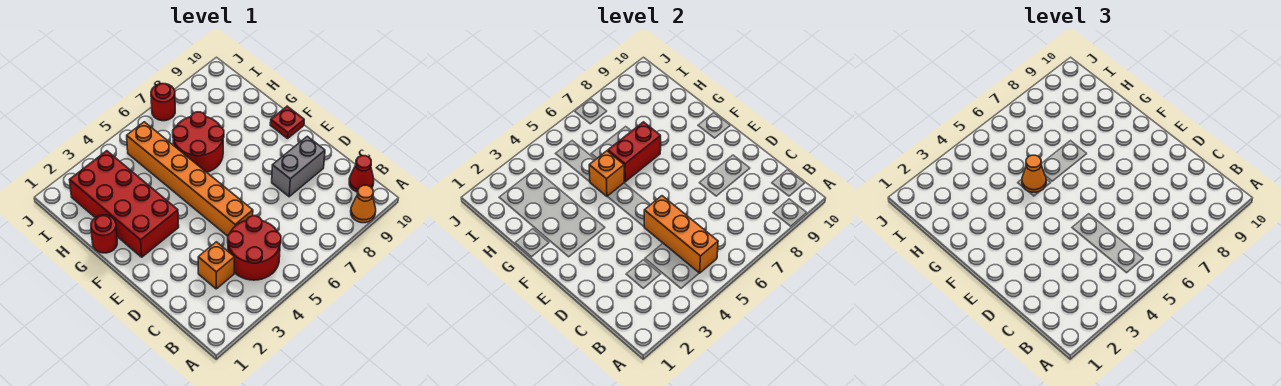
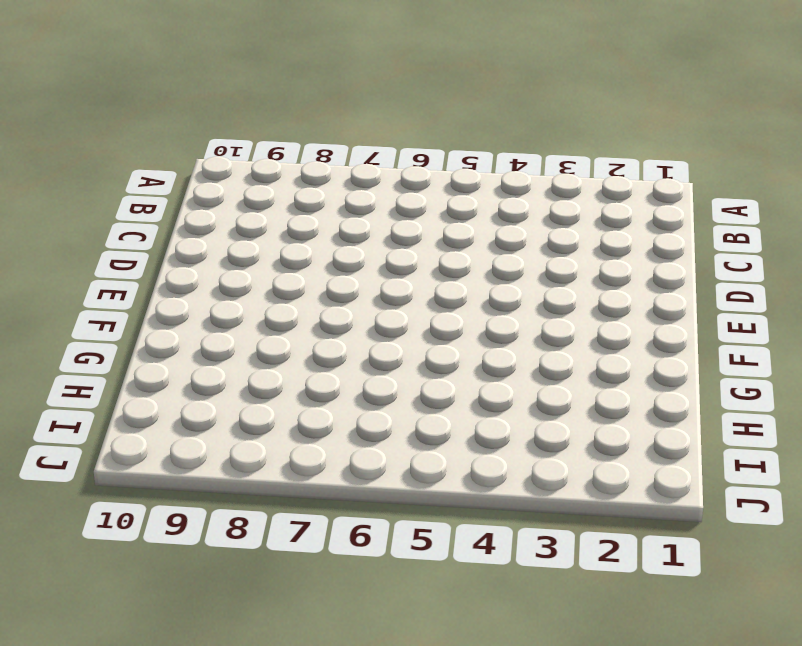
none -> orange 1x1 cone [351,185,376,223]
none -> red 2x2 round brick [228,216,281,280]
none -> red 1x1 cone [349,156,374,192]

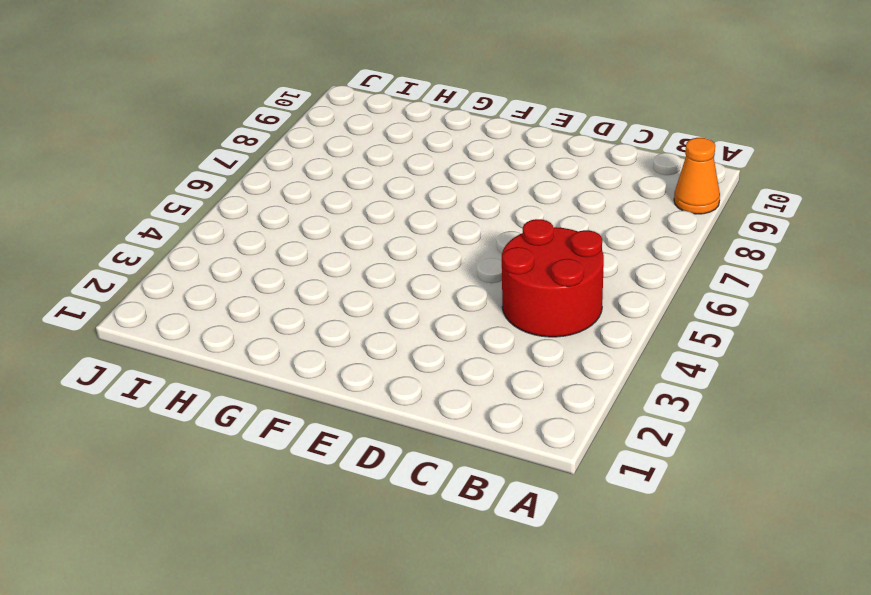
none -> red 1x1 cone [349,156,374,192]
none -> orange 1x1 brick [198,242,234,289]
none -> orange 1x6 brick [127,122,253,236]

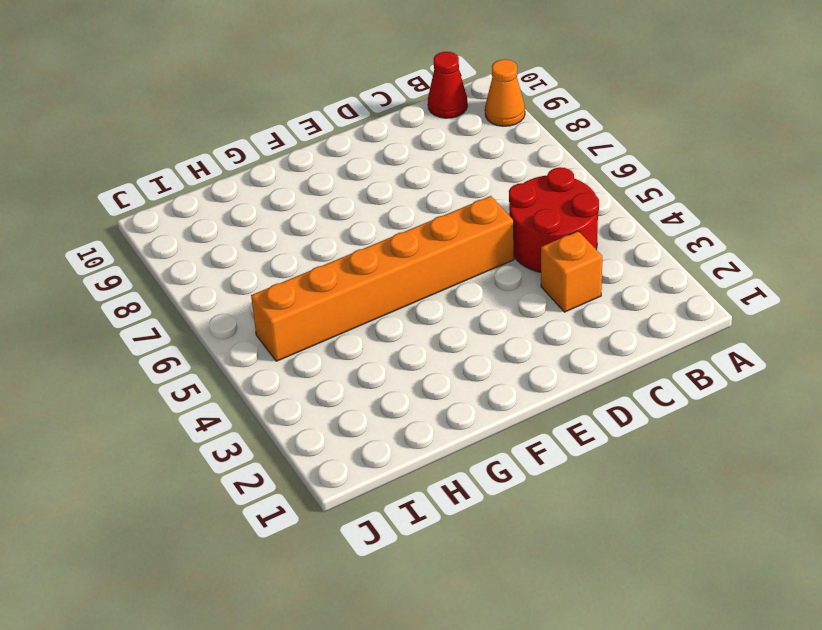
none -> grey 1x2 brick [272,136,325,197]
none -> red 2x4 brick [70,151,179,257]
none -> red 1x1 plate [270,106,304,139]

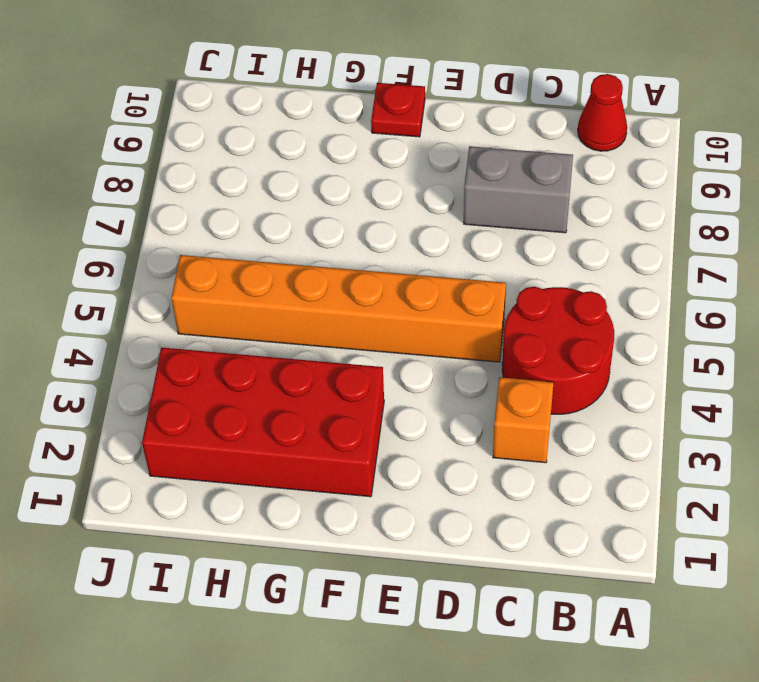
grey 1x2 brick [464,146,573,233] -> grey 1x2 brick turned to [272,136,325,197]
none -> orange 1x1 cone [351,185,376,223]
none -> red 1x1 round brick [91,215,117,253]
none -> red 2x2 round brick [173,112,224,172]

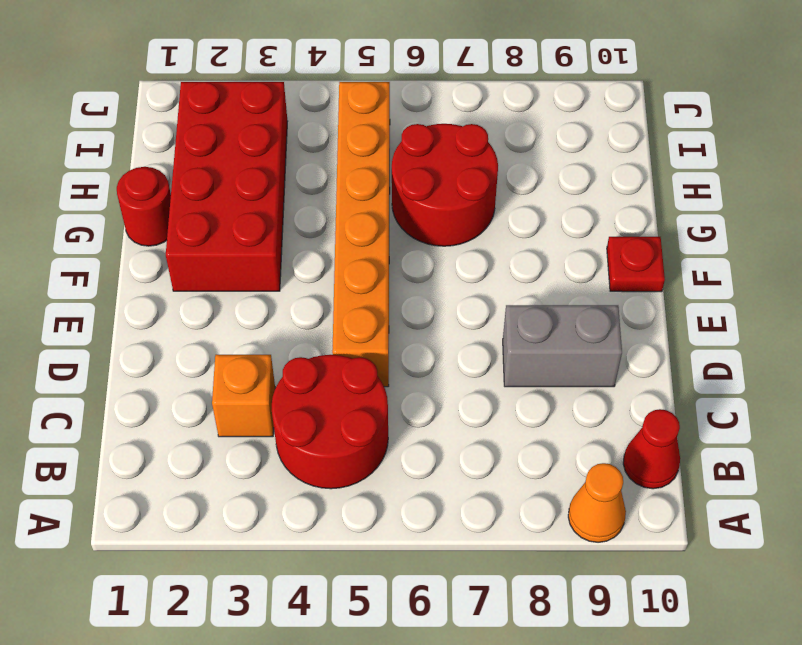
none -> red 1x1 round brick [151,84,175,121]
none -> orange 1x3 brick [644,196,718,273]
none -> orange 1x1 brick [589,151,624,196]

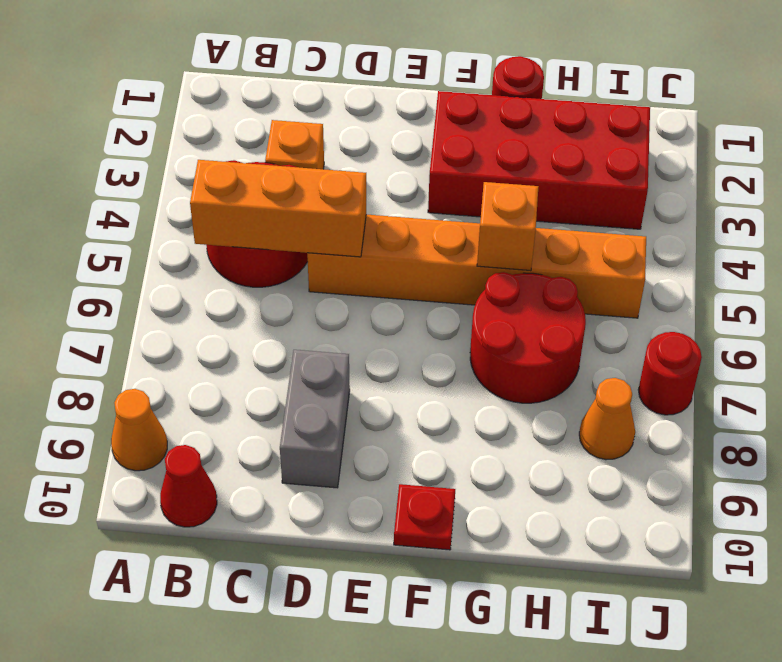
orange 1x1 cone [579,378,635,460] -> orange 1x1 cone moved to [1022,155,1046,192]
none -> red 1x2 brick [608,122,661,182]

